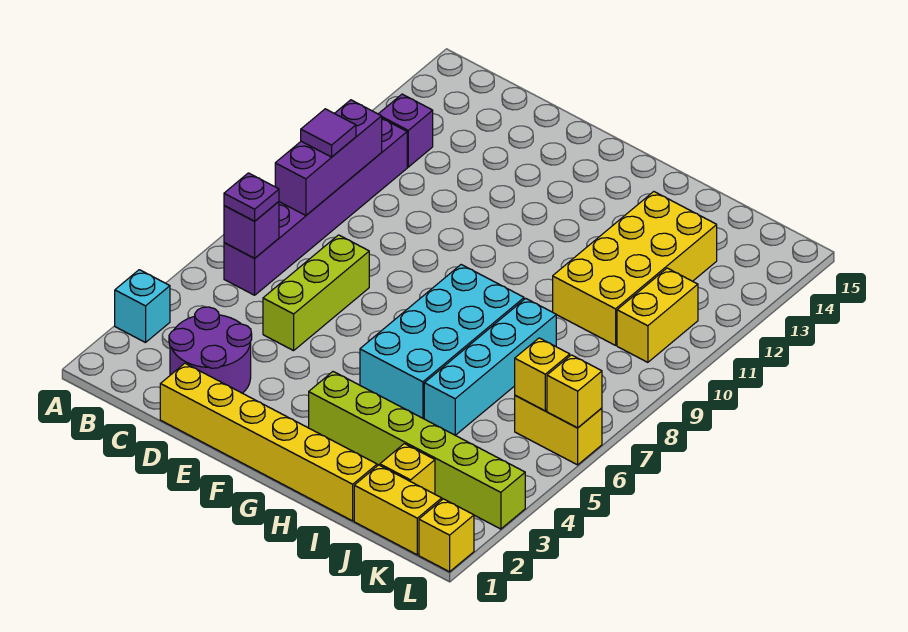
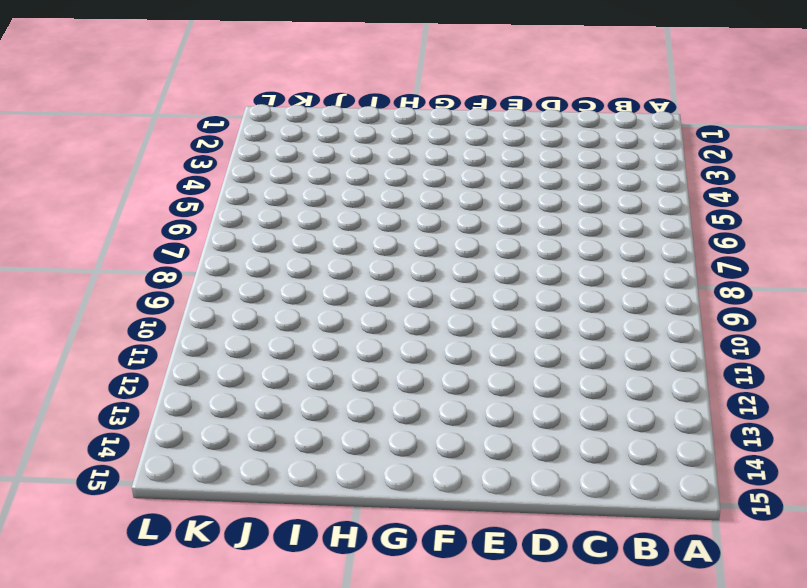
none -> cyan 1x1 brick [115,270,170,343]
none -> purple 1x6 brick [224,119,407,295]
none -> purple 1x1 brick [379,94,433,167]

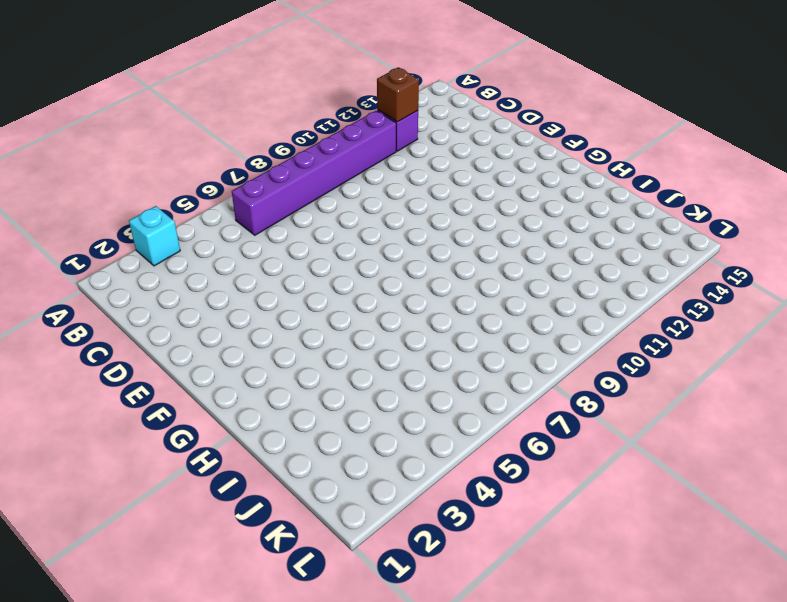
brown 1x1 brick [377,67,419,122] -> none
none -> purple 2x2 round brick [169,307,252,393]
none -> yellow 1x6 brick [160,363,377,521]
none -> lime 1x3 brick [263,235,369,351]

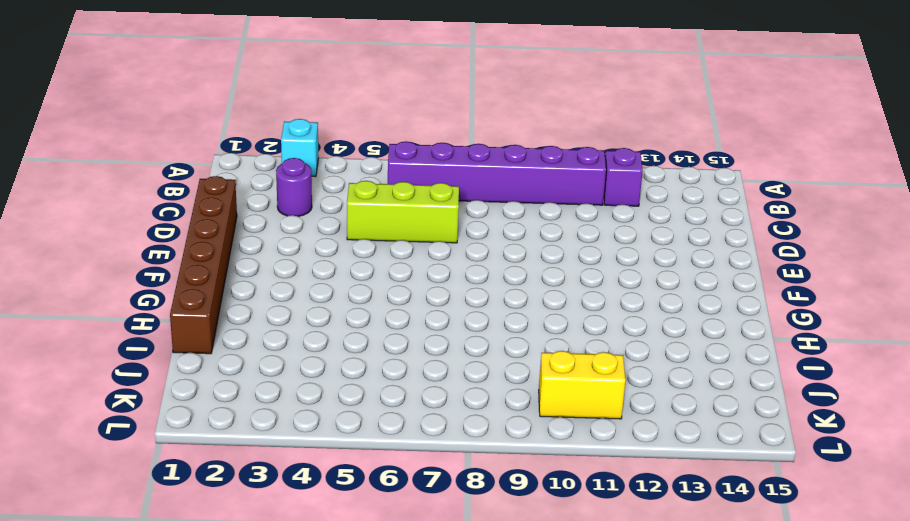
purple 1x1 round brick [276,158,312,216] -> purple 2x2 round brick [169,307,252,393]
brown 1x6 brick [170,176,237,354] -> yellow 1x6 brick [160,363,377,521]
none -> lime 1x6 brick [309,372,525,529]
none -> cyan 2x4 brick [360,265,524,418]
none -> cyan 1x4 brick [424,298,556,435]

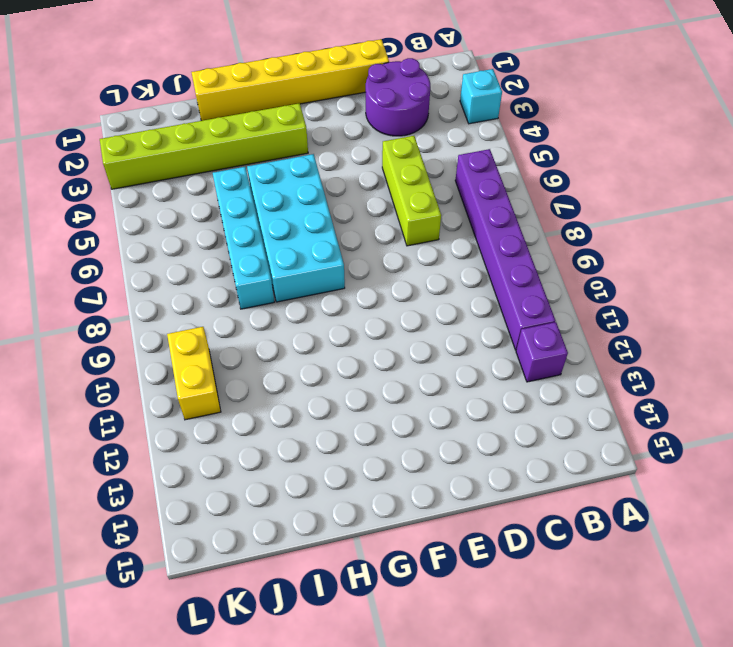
none -> yellow 2x4 brick [553,192,717,345]
none -> yellow 1x2 brick [354,465,442,555]
none -> yellow 1x1 brick [380,444,435,494]

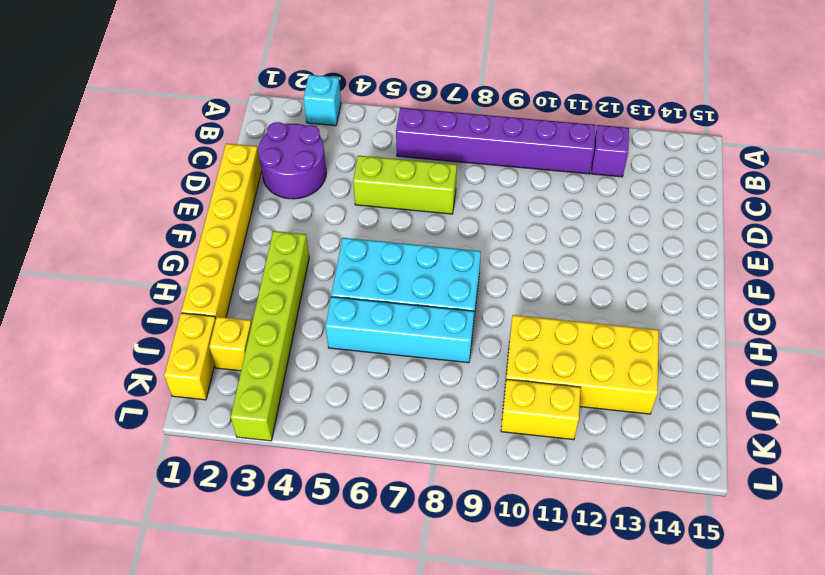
none -> yellow 1x2 brick [515,396,602,465]
none -> yellow 1x1 brick [419,499,474,572]
none -> purple 1x1 brick [224,202,279,258]

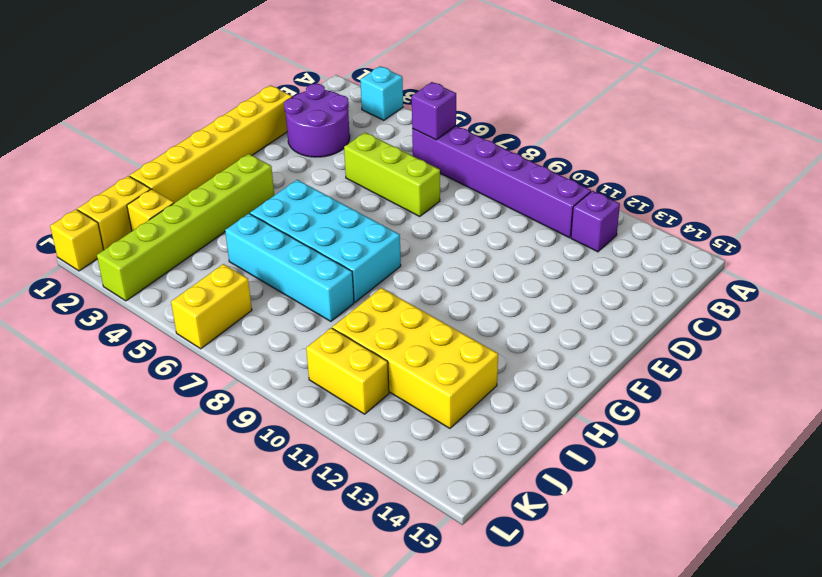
none -> purple 1x3 brick [275,100,382,215]
none -> yellow 1x1 brick [515,338,570,411]
none -> yellow 1x1 brick [547,355,602,428]

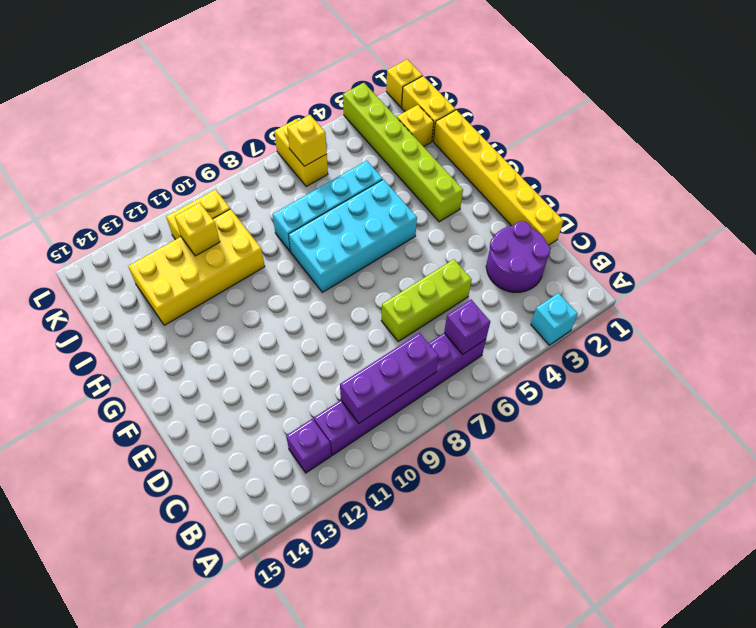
yellow 1x1 brick [175,203,220,256] -> yellow 1x1 brick moved to [547,355,602,428]
none -> purple 1x1 plate [224,173,279,221]
none -> purple 1x1 tile [301,109,356,157]

